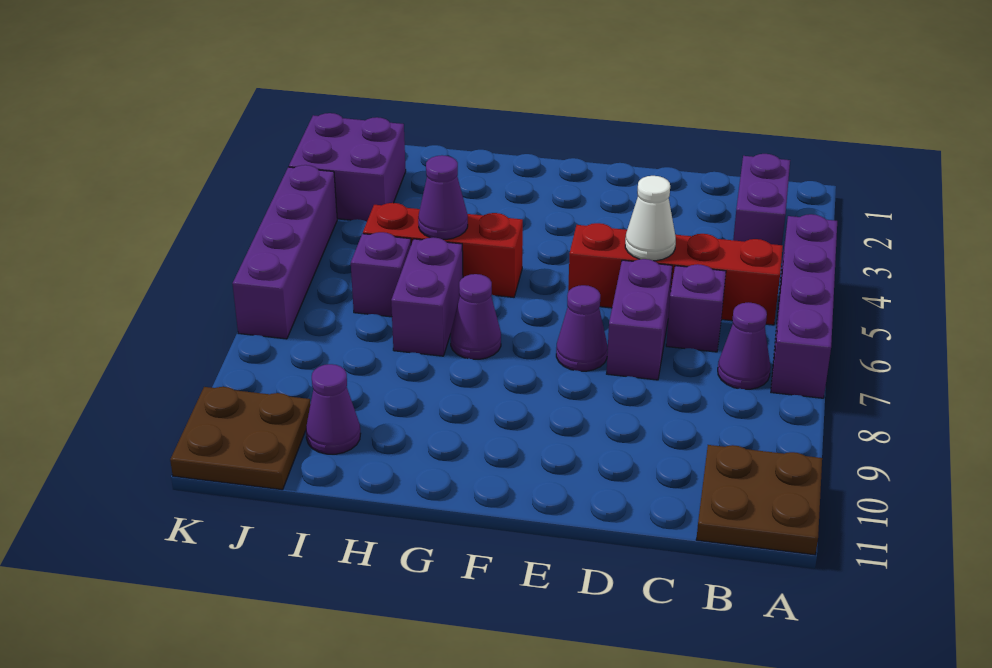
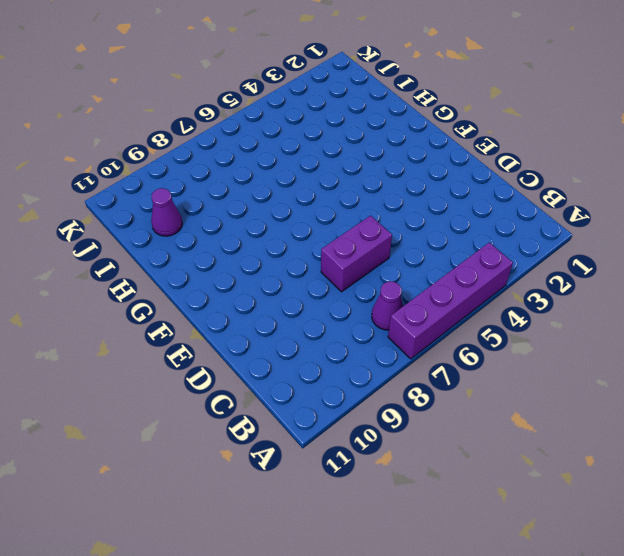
none -> brown 2x2 plate [696,445,822,555]
none -> purple 1x2 brick [733,154,790,245]
none -> red 1x4 brick [568,223,783,325]

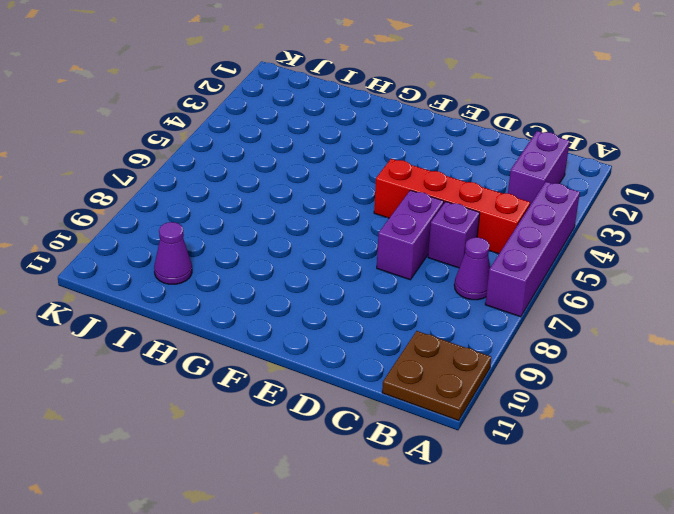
none -> purple 1x1 cone [556,285,608,371]
none -> red 1x3 brick [363,203,523,297]
none -> purple 1x1 cone [451,274,501,359]

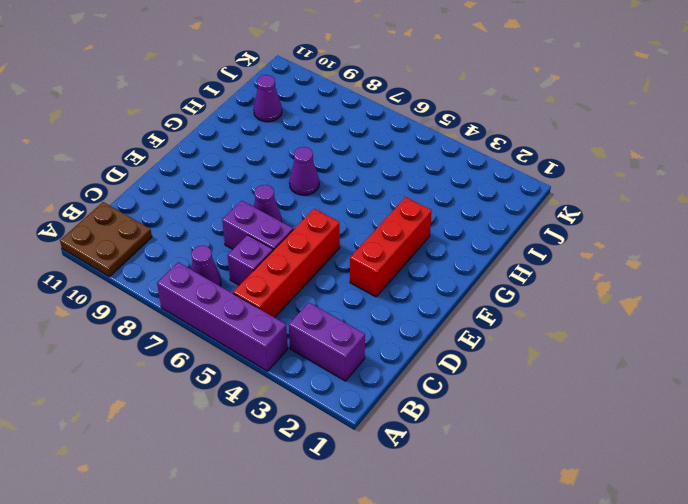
red 1x3 brick [350,197,432,297] -> red 1x3 brick moved to [363,203,523,297]
none -> purple 1x2 brick [391,237,463,356]
none -> purple 1x1 brick [351,232,411,317]
none -> purple 2x2 brick [289,113,406,221]

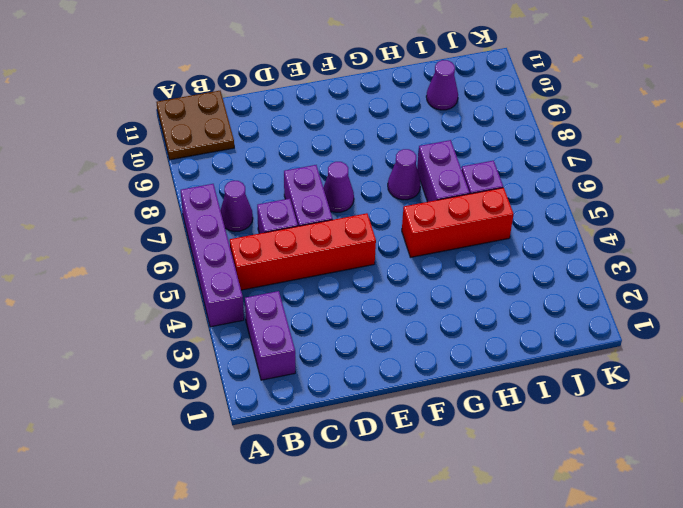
none -> purple 2x2 brick [289,113,406,221]
none -> brown 2x2 plate [170,387,310,490]
none -> purple 1x4 brick [233,165,337,339]

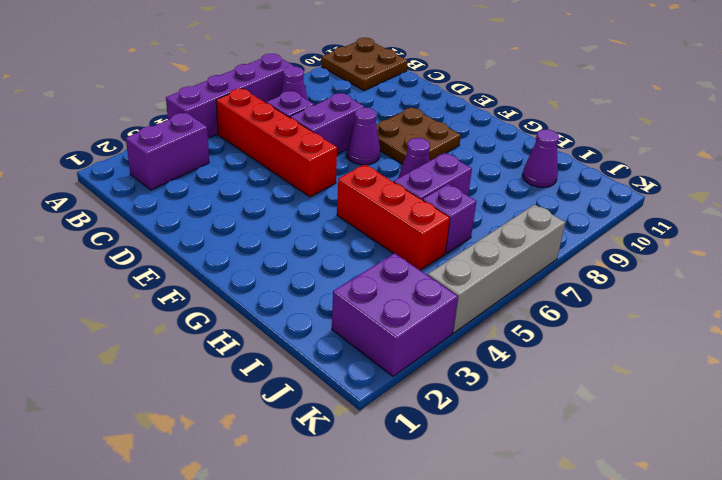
brown 2x2 plate [376,107,461,164] -> brown 2x2 plate moved to [170,387,310,490]
grey 1x4 brick [428,204,566,333] -> purple 1x4 brick [233,165,337,339]
none -> white 1x1 cone [625,176,676,261]
none -> purple 1x1 cone [418,155,468,239]

